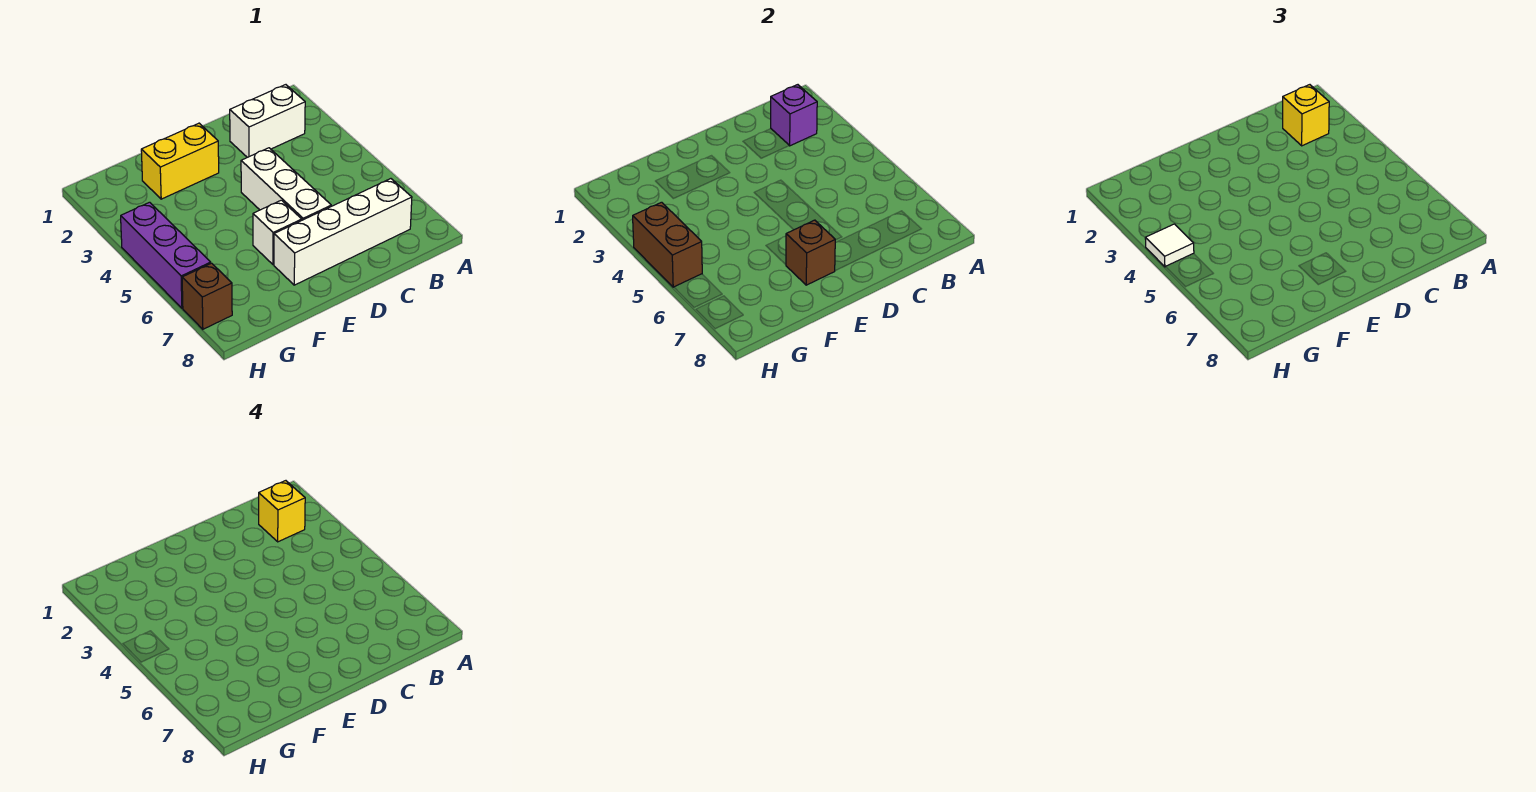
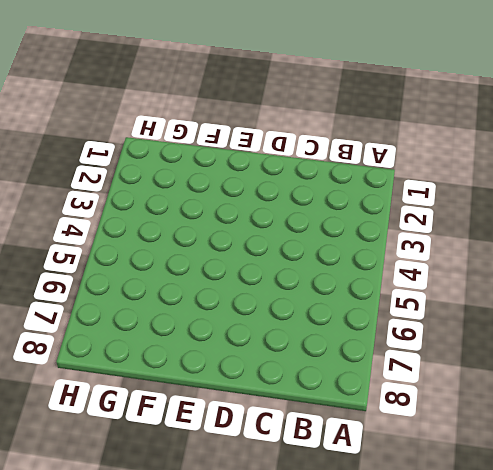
none -> white 1x2 brick [230,85,305,157]
none -> white 1x4 brick [274,179,412,285]
none -> white 1x3 brick [241,148,331,220]

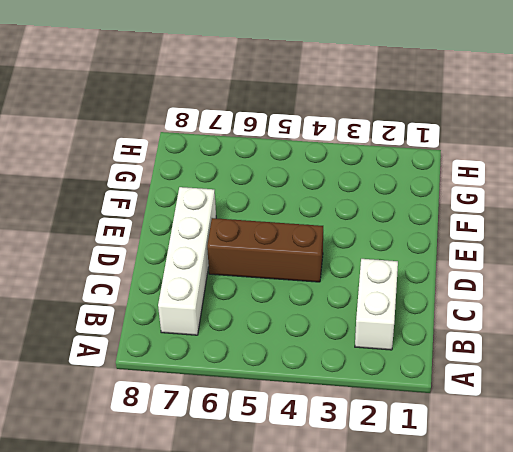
brown 1x3 brick [207,218,323,282] -> white 1x3 brick [241,148,331,220]
none -> yellow 1x2 brick [141,123,219,199]
none -> white 1x1 brick [253,200,302,265]
none -> purple 1x3 brick [121,202,211,308]

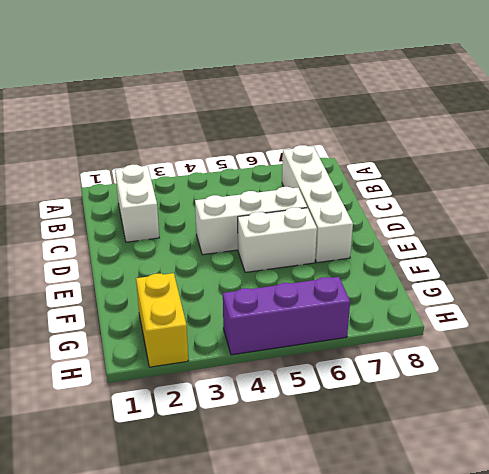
white 1x2 brick [238,207,317,272] -> white 1x1 brick [253,200,302,265]
yellow 1x2 brick [136,273,188,367] -> yellow 1x2 brick moved to [141,123,219,199]
none -> brown 1x1 brick [182,263,232,329]
none -> purple 1x1 brick [771,85,817,146]
none -> brown 1x1 brick [786,220,835,285]

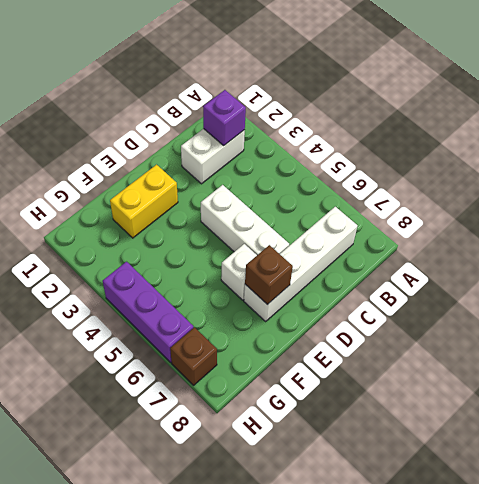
none -> brown 1x2 brick [633,202,702,287]
none -> yellow 1x1 brick [1283,85,1329,146]
none -> white 1x1 tile [1145,224,1194,267]

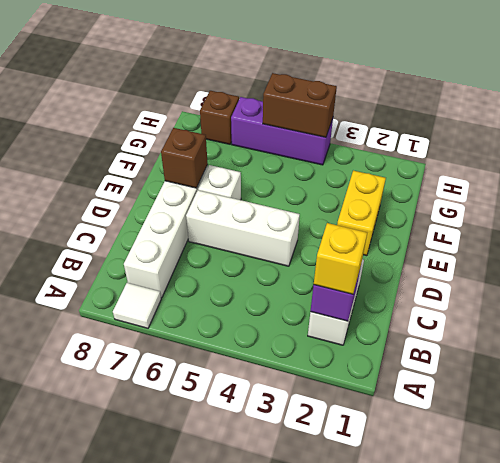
white 1x1 tile [113,283,161,328] -> white 1x1 tile moved to [1145,224,1194,267]
none -> yellow 1x1 brick [259,481,305,542]

